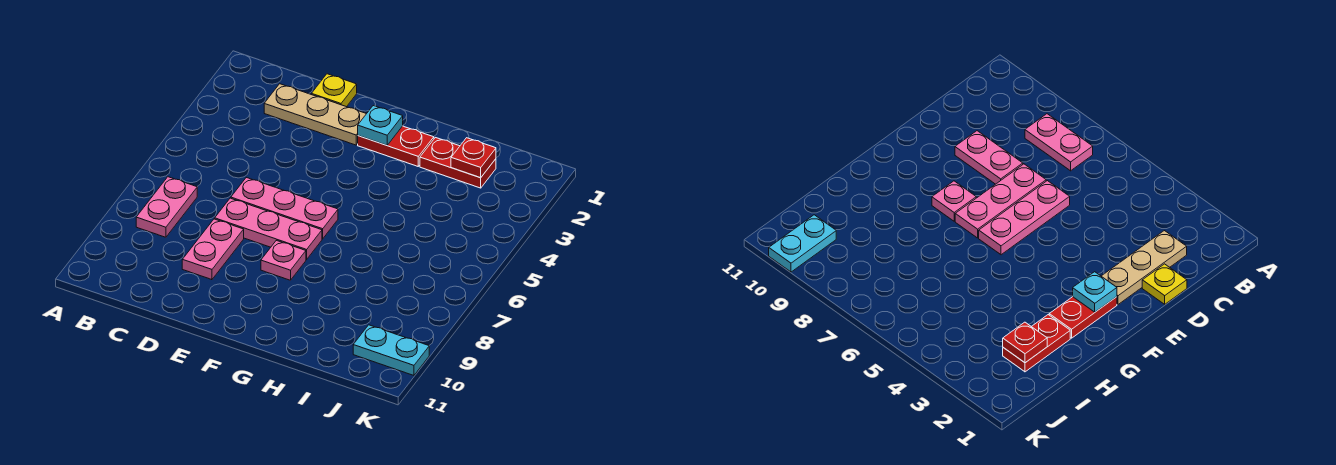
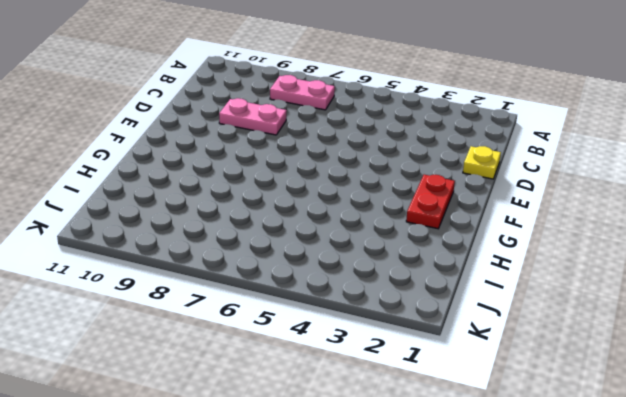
none -> tan 1x3 plate [264,84,366,145]
none -> pink 1x3 plate [231,177,338,239]
none -> pink 1x3 plate [215,198,322,260]

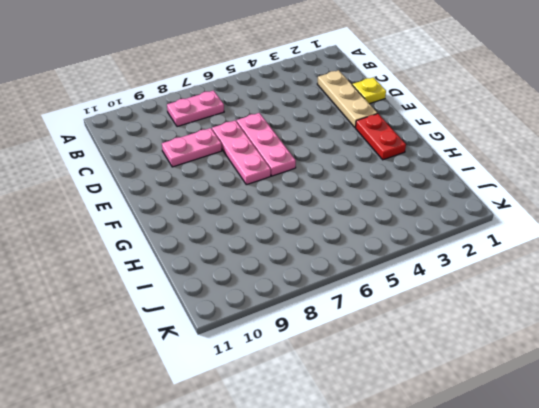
none -> pink 1x1 plate [261,240,306,280]
none -> red 1x2 plate [420,138,496,188]
none -> cyan 1x2 plate [353,325,429,375]

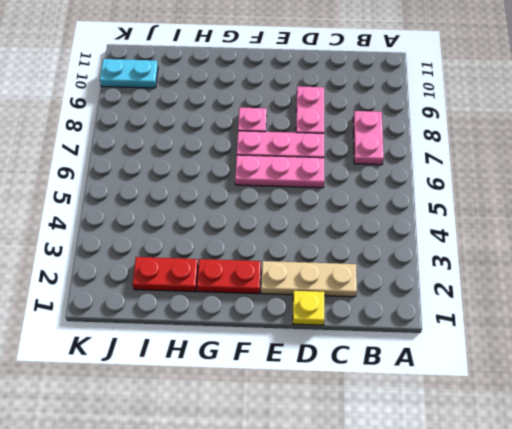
none -> cyan 1x1 plate [358,106,403,145]
none -> red 1x1 plate [451,138,496,178]

